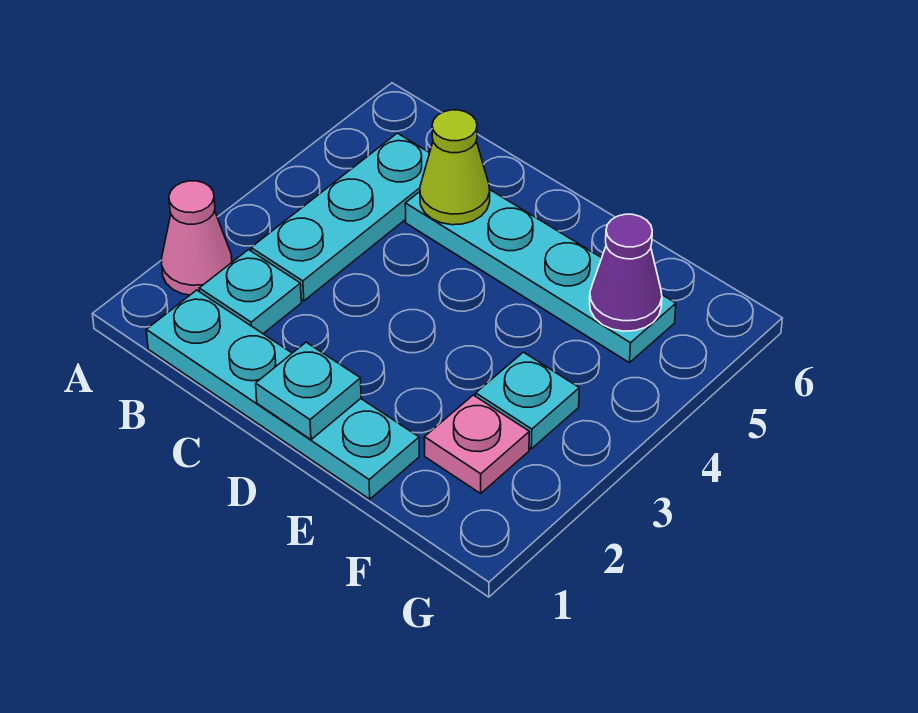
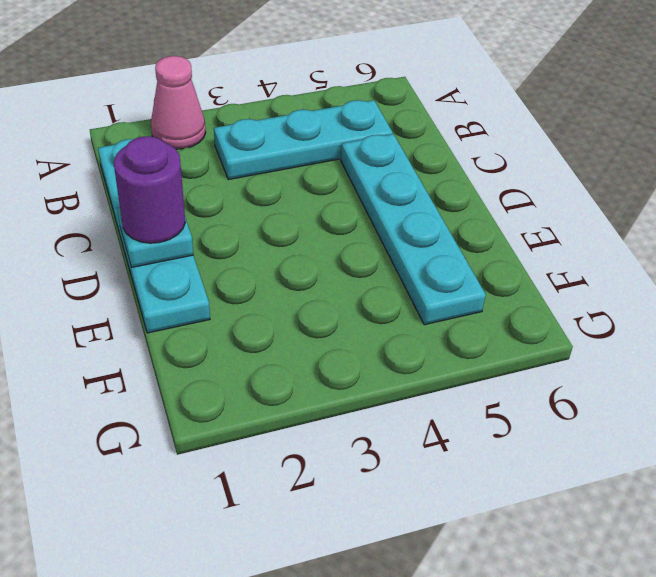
purple 1x1 round brick [114,136,185,243] -> none
none -> cyan 1x1 plate [199,250,301,334]
none -> pink 1x1 plate [424,395,529,493]

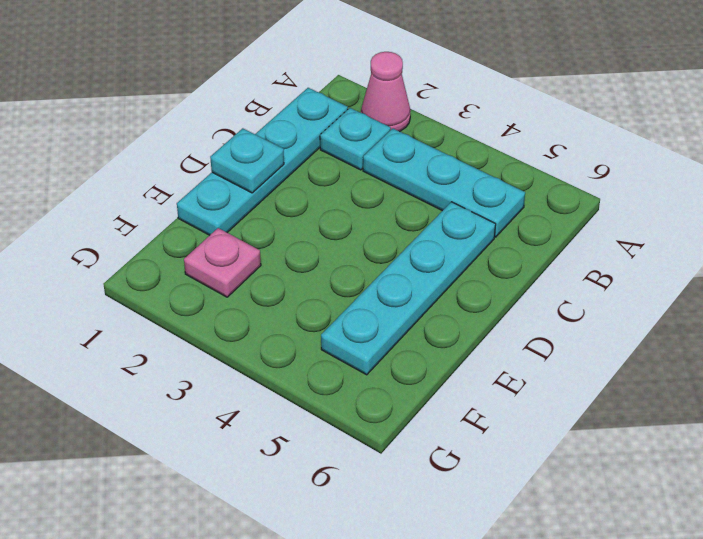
none -> cyan 1x1 plate [476,352,579,449]
none -> lime 1x1 cone [420,110,490,225]

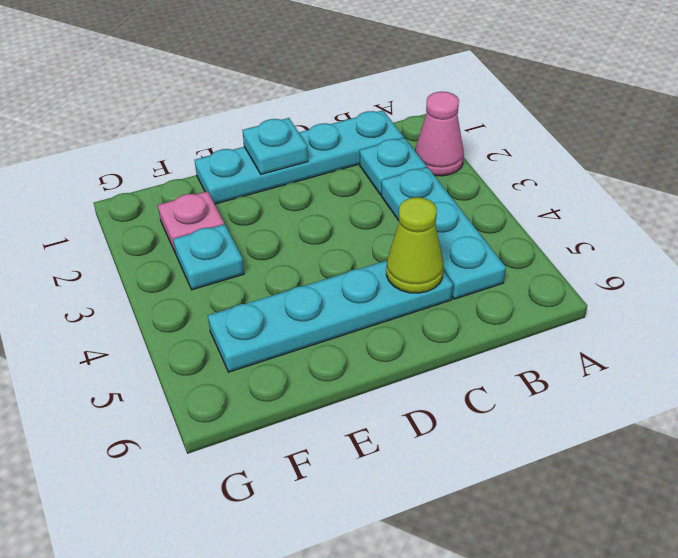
none -> purple 1x1 cone [590,214,662,331]

